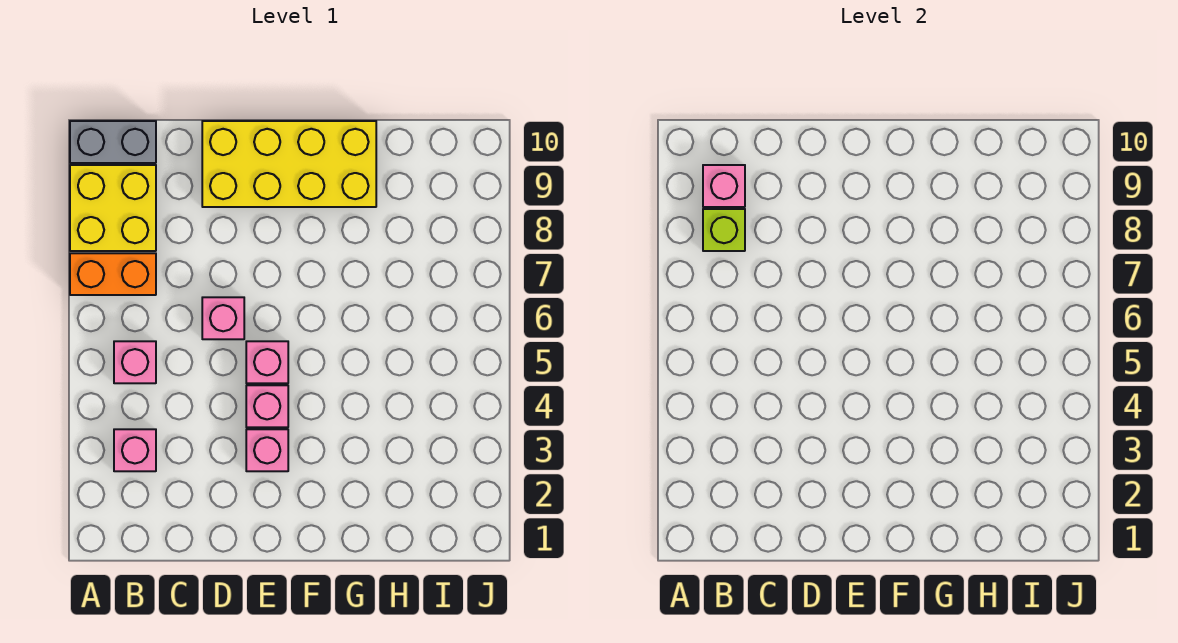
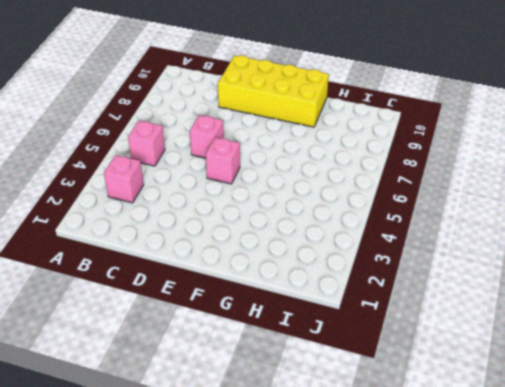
none -> orange 1x2 brick [70,253,156,295]
none -> yellow 2x2 brick [70,165,156,251]
none -> grey 1x2 brick [70,121,156,163]

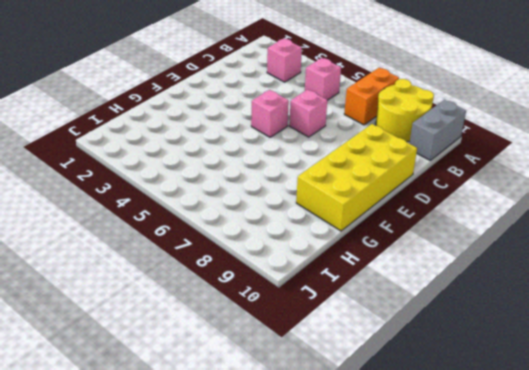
yellow 2x2 round brick [376,79,434,142] -> yellow 2x2 brick [70,165,156,251]
none -> pink 1x1 brick [246,429,288,471]
none -> pink 1x1 brick [246,385,288,427]
none -> lime 1x1 brick [703,209,745,251]

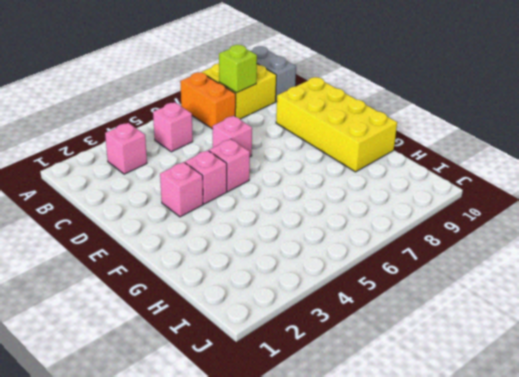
none -> pink 1x1 brick [703,165,745,207]

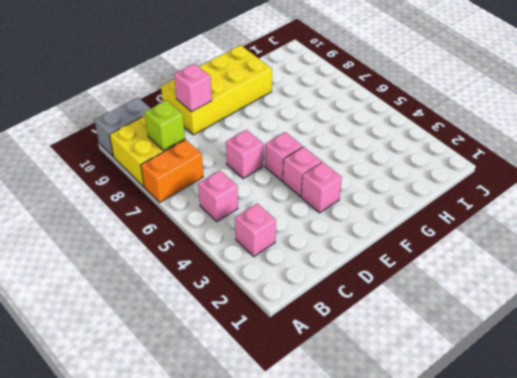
pink 1x1 brick [174,64,212,112] -> pink 1x1 brick moved to [703,165,745,207]

